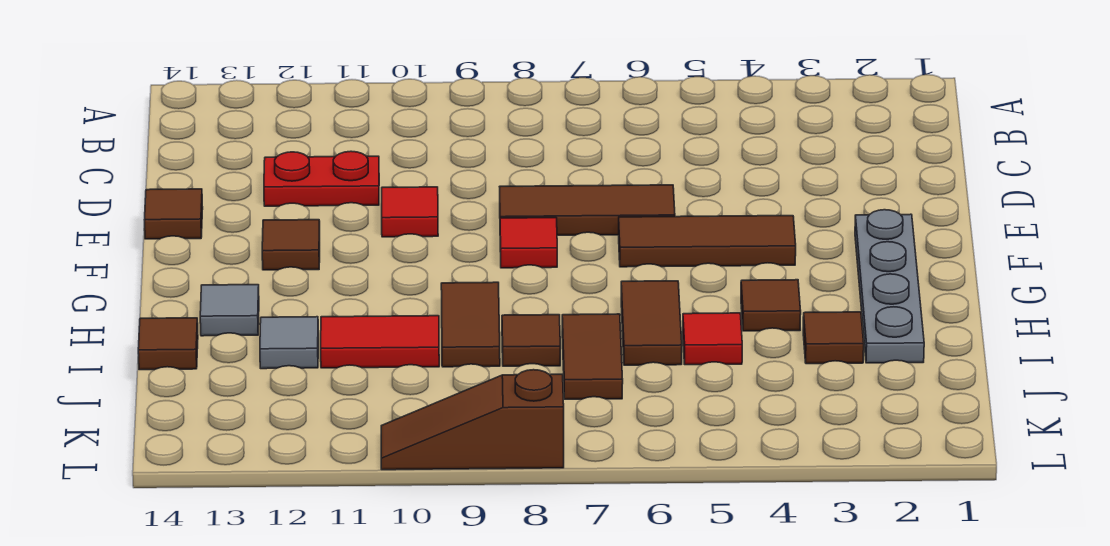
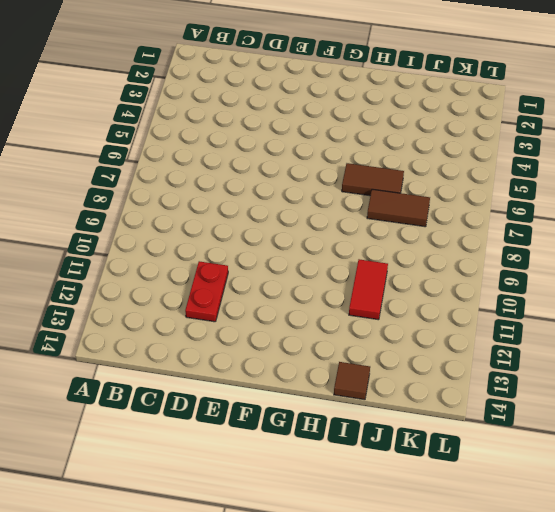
none -> brown 1x3 tile [500,185,675,235]
none -> red 1x1 tile [382,187,438,237]
none -> brown 1x1 tile [145,189,203,239]

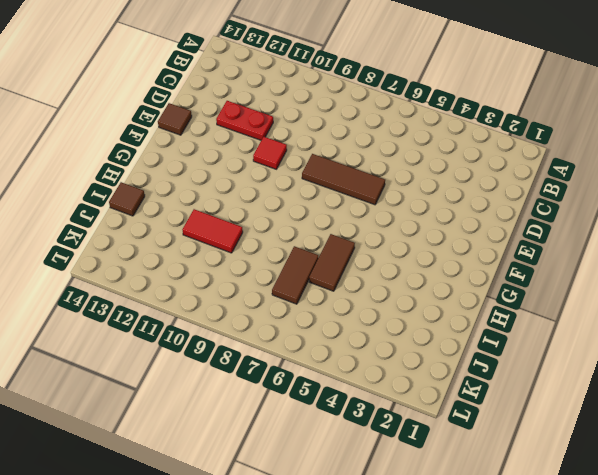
none -> grey 1x4 plate [855,210,924,363]
none -> brown 1x3 tile [619,216,796,267]
none -> red 1x1 tile [500,218,557,268]

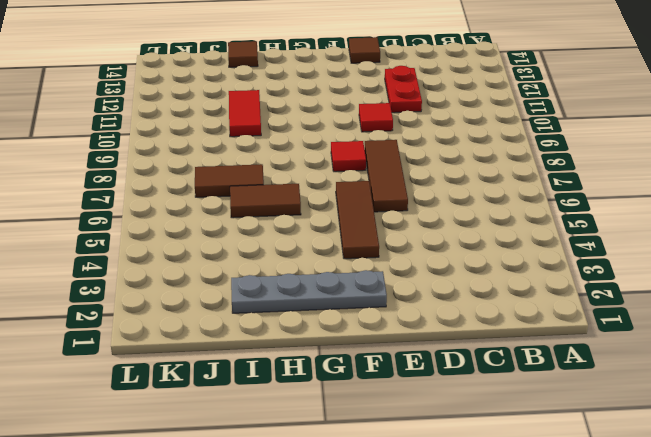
none -> brown 1x1 tile [262,220,320,270]
none -> brown 1x1 tile [741,280,801,331]
none -> brown 1x2 tile [441,282,500,367]

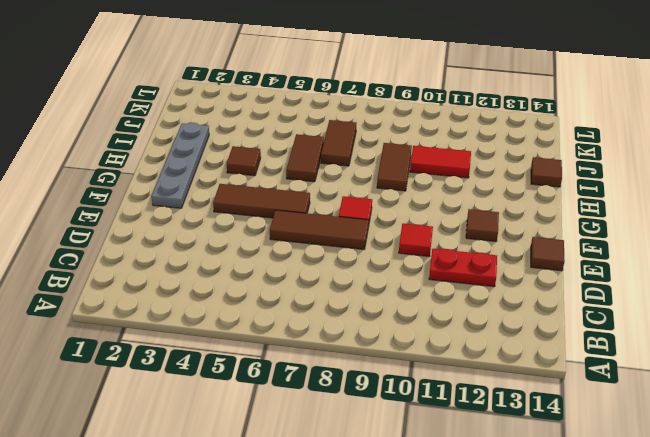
none -> grey 1x1 tile [200,285,259,336]
none -> brown 1x1 tile [803,312,864,364]
none -> red 1x1 tile [683,313,742,365]

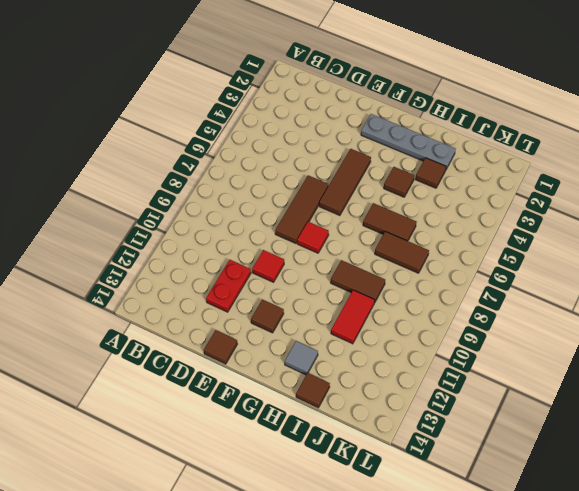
none -> red 1x1 tile [683,313,742,365]
none -> brown 1x1 tile [502,315,560,366]
none -> grey 1x1 tile [260,317,318,369]

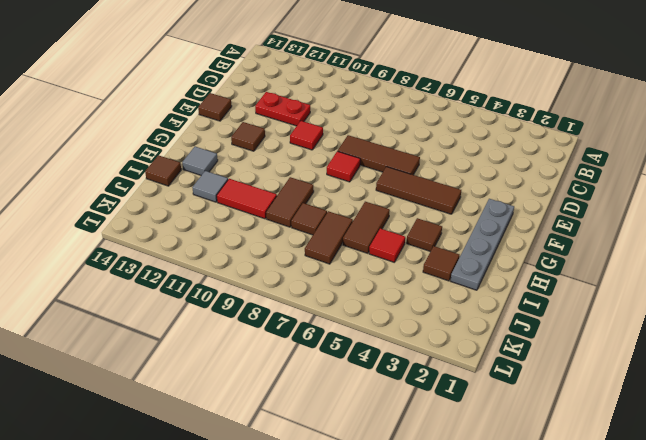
none -> brown 1x3 slope [381,370,564,470]

